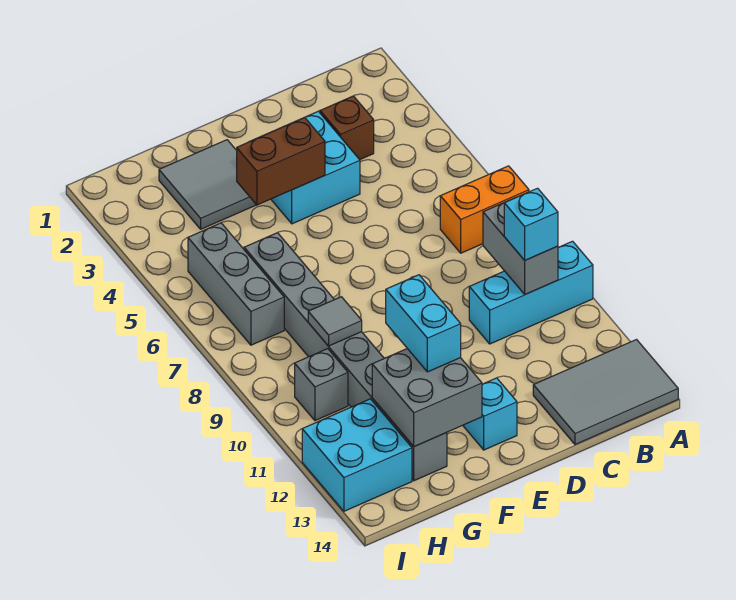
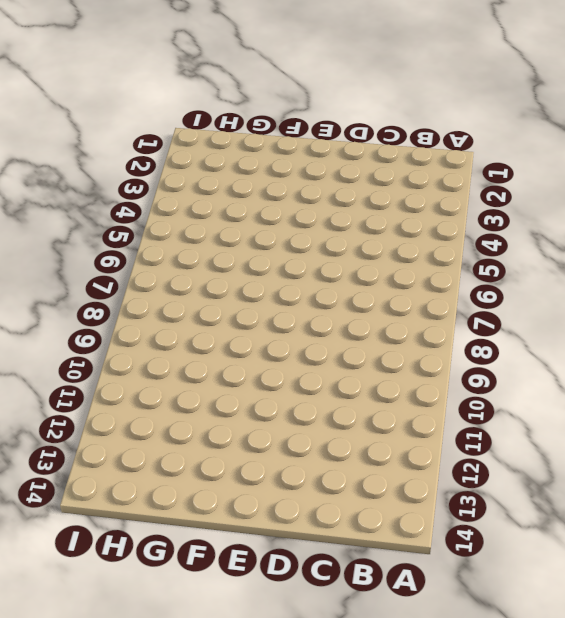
none -> orange 1x2 brick [440,166,529,253]
none -> cyan 1x3 brick [469,241,593,344]
none -> grey 2x3 tile [533,340,678,445]

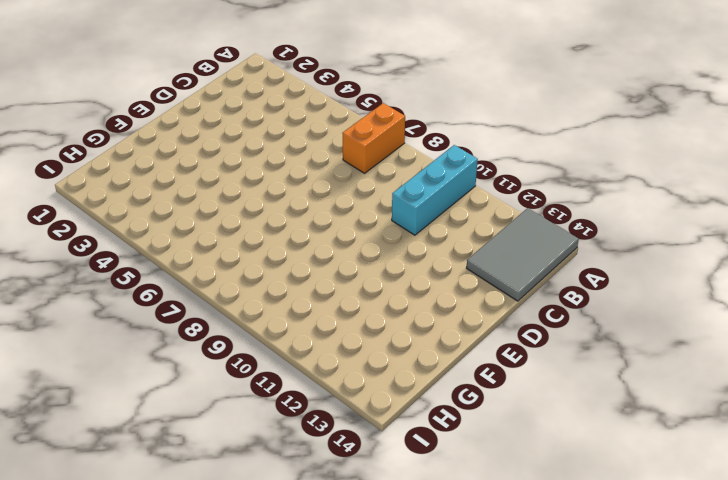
none -> brown 1x1 brick [320,96,374,160]
none -> cyan 2x2 brick [271,111,360,224]
none -> cyan 1x1 brick [463,378,517,450]

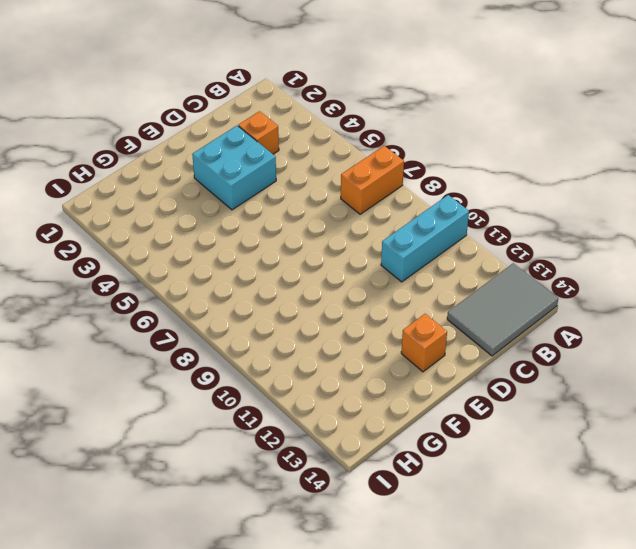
orange 1x1 brick [238,111,279,154] -> brown 1x1 brick [320,96,374,160]
orange 1x1 brick [401,314,447,372] -> cyan 1x1 brick [463,378,517,450]
none -> grey 2x2 tile [159,140,256,229]
none -> grey 1x8 brick [244,233,447,481]
none -> grey 1x3 brick [188,223,284,345]

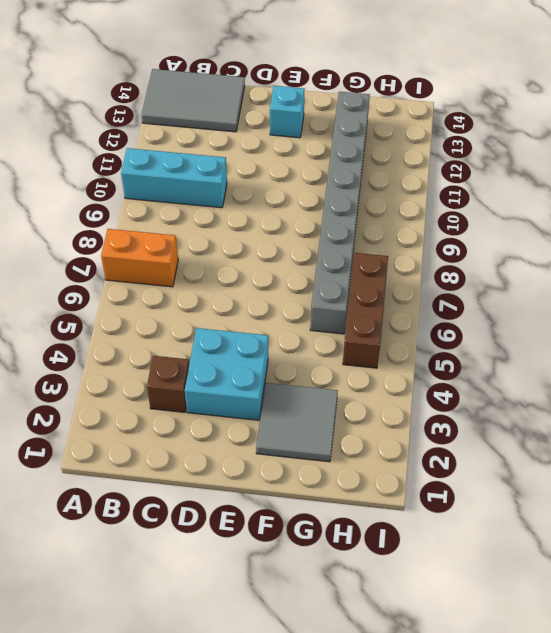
brown 1x3 brick [343,253,388,368] -> grey 1x3 brick [188,223,284,345]
none -> grey 1x1 brick [295,349,348,421]
none -> cyan 2x2 brick [302,399,412,511]
none -> grey 1x2 brick [483,199,558,294]

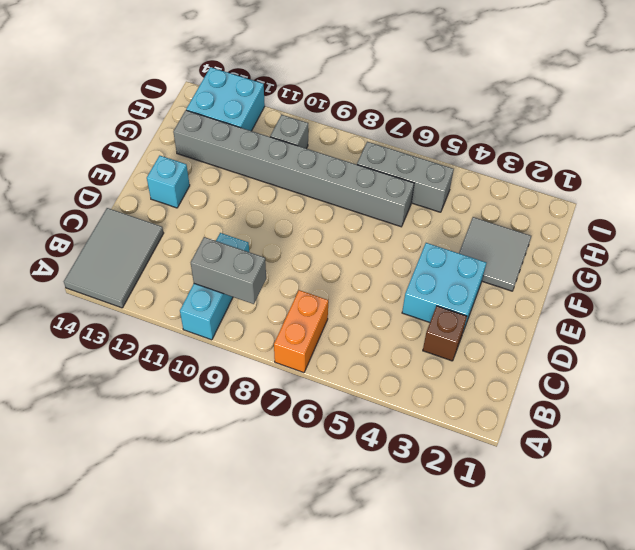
none -> brown 1x2 brick [237,117,325,205]
none -> grey 2x2 brick [372,349,482,447]
none -> grey 1x1 tile [308,297,362,346]

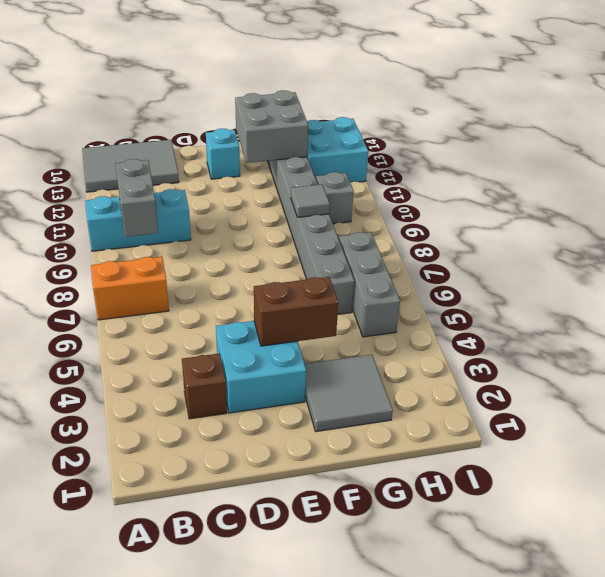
none -> cyan 1x1 brick [504,188,558,260]
none -> cyan 1x2 brick [386,275,461,372]

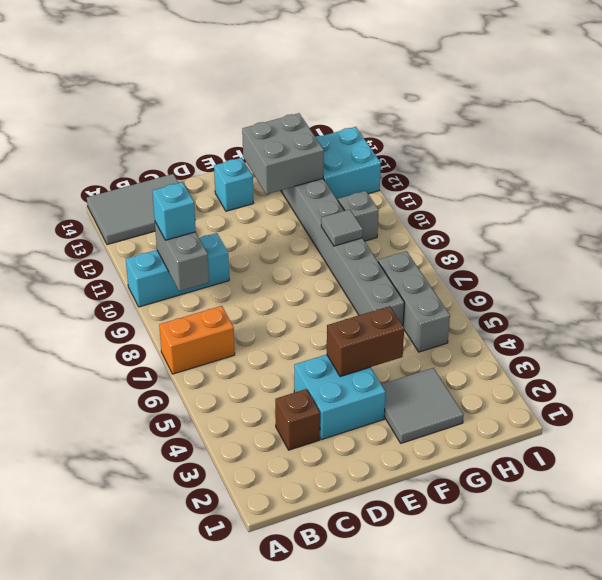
none -> cyan 1x2 brick [386,275,461,372]

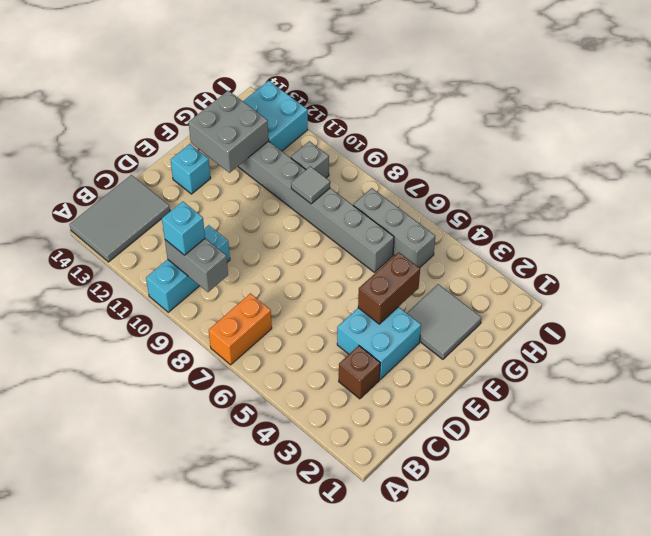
none -> cyan 1x2 brick [386,275,461,372]

